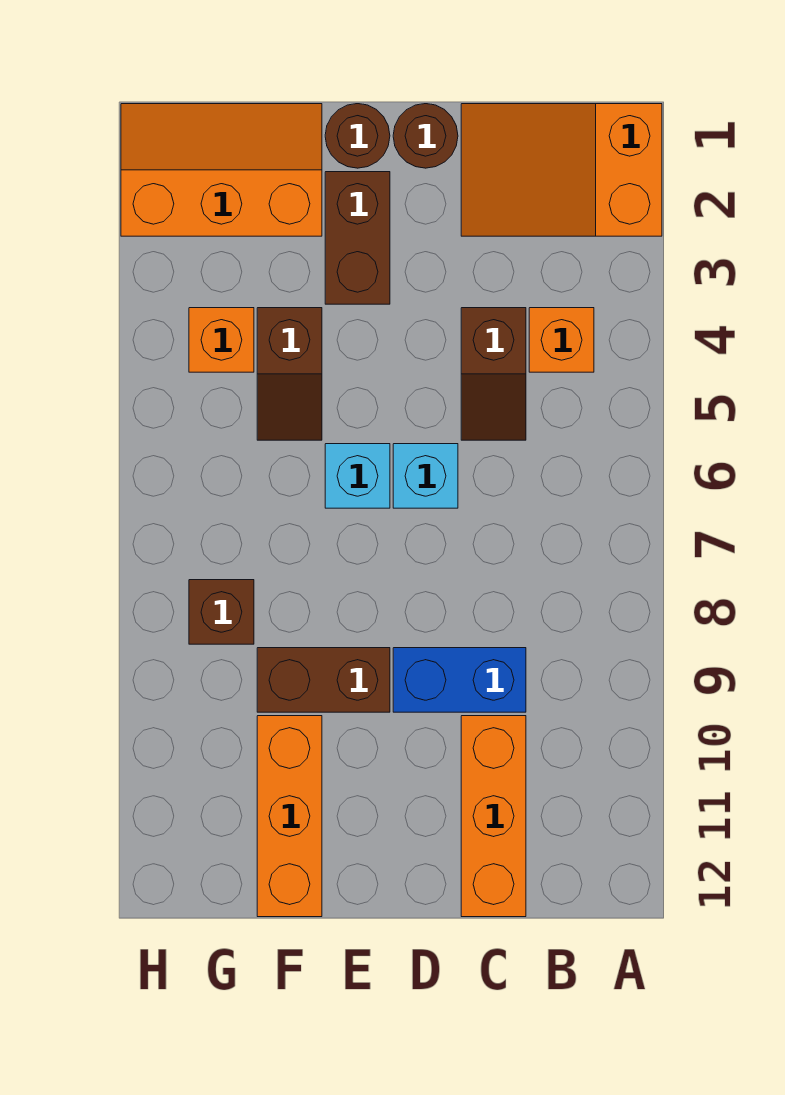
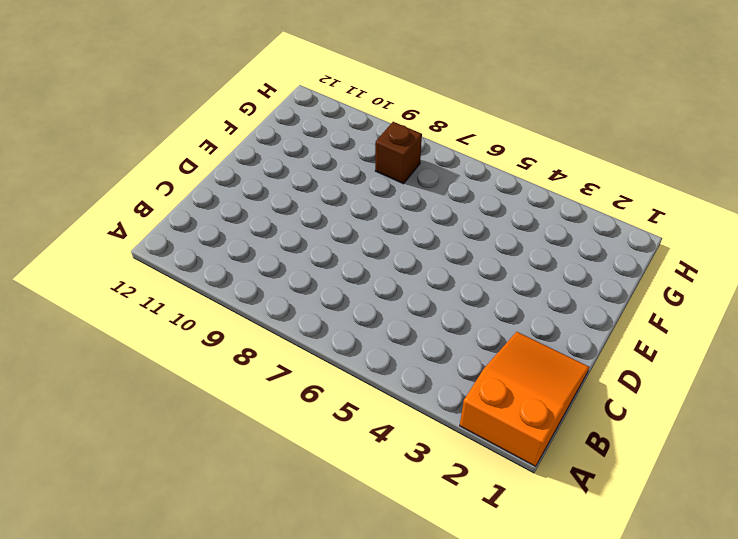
none -> orange 1x1 brick [529,308,594,372]
none -> brown 1x2 slope [461,308,526,440]
none -> blue 1x2 brick [393,648,526,712]

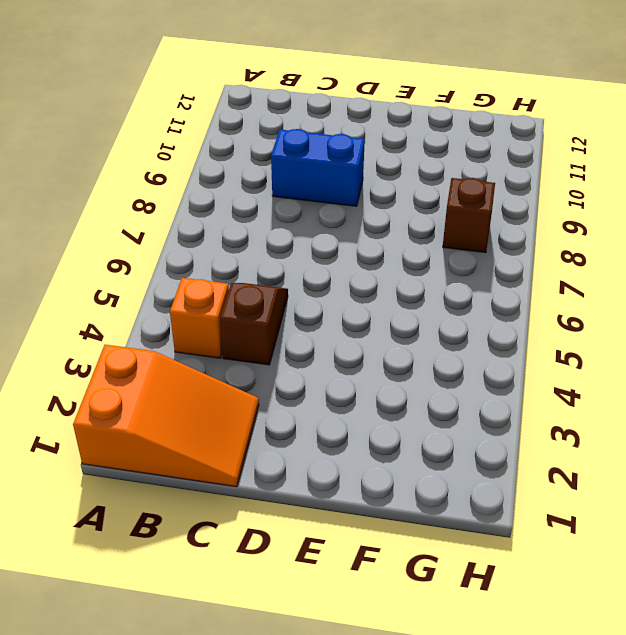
none -> orange 1x3 brick [461,716,526,917]
none -> brown 1x1 round brick [393,104,458,168]
none -> cyan 1x1 brick [393,444,458,508]

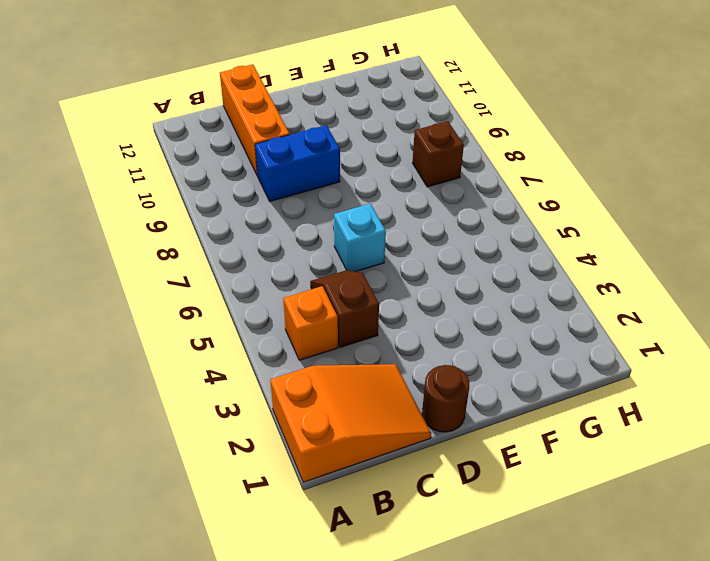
none -> brown 1x1 round brick [325,104,390,168]
none -> brown 1x2 brick [325,172,390,304]
none -> cyan 1x1 brick [325,444,390,508]

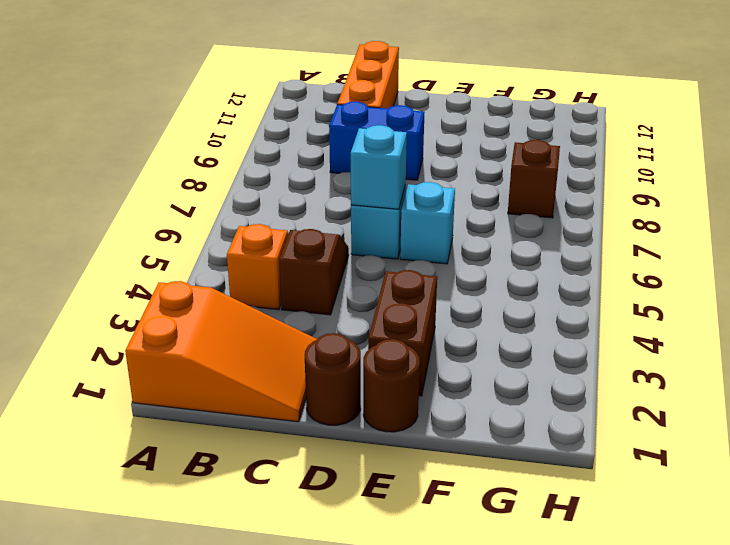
cyan 1x1 brick [351,125,407,209] -> none
none -> brown 1x2 brick [257,648,390,712]
none -> orange 2x3 slope [121,104,322,236]
none -> brown 1x2 slope [257,308,322,440]

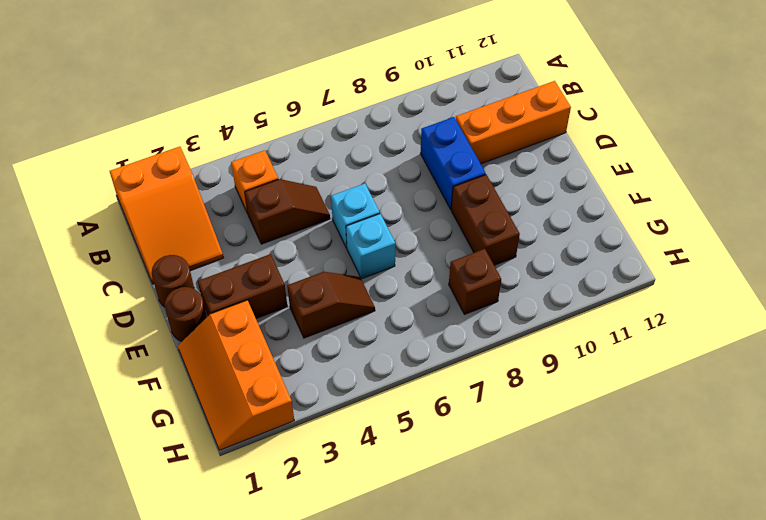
none -> orange 1x3 brick [257,716,322,917]
none -> orange 1x1 brick [189,308,254,372]

